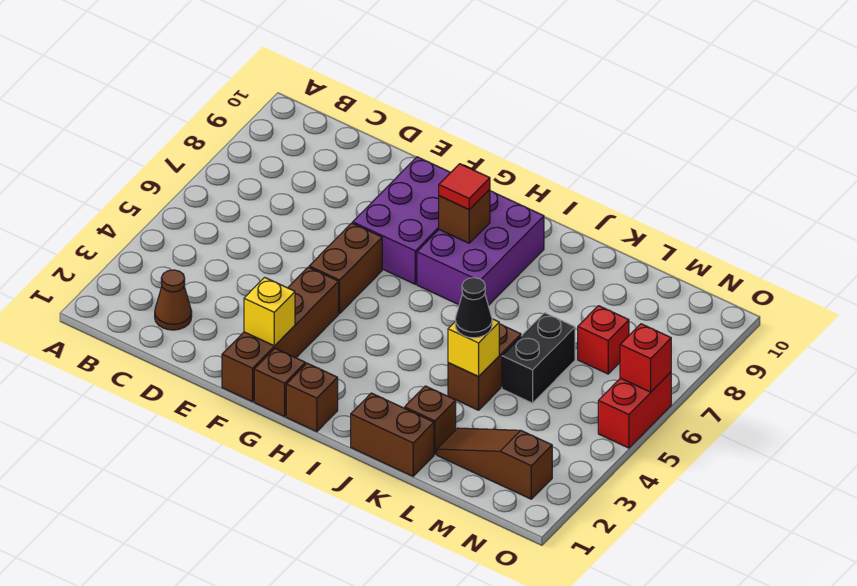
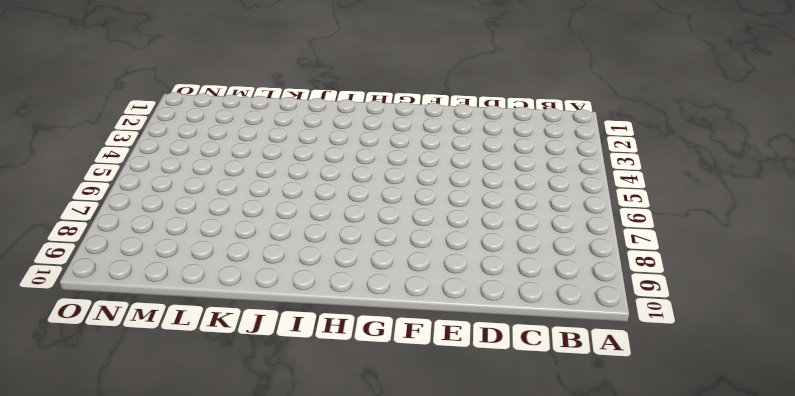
none -> brown 1x1 cone [155,270,192,330]
none -> brown 1x4 brick [222,267,339,402]
none -> brown 1x2 brick [309,223,382,313]

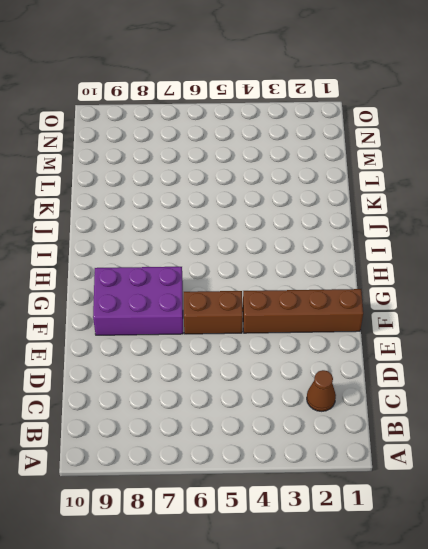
none -> brown 1x1 brick [254,348,306,417]
none -> brown 1x1 brick [286,363,338,432]
none -> purple 2x3 brick [417,191,544,306]

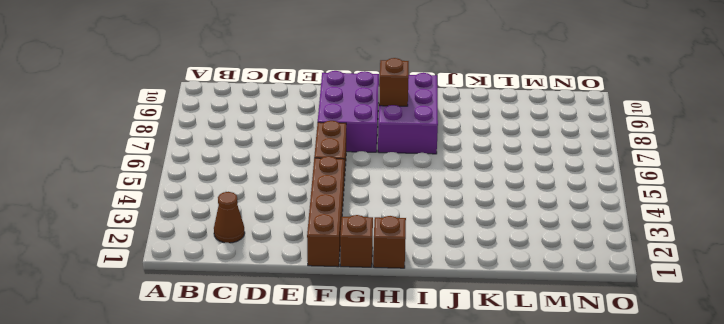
none -> brown 1x2 brick [351,393,434,476]
none -> brown 1x1 brick [405,386,456,454]
none -> brown 1x2 brick [448,324,521,410]

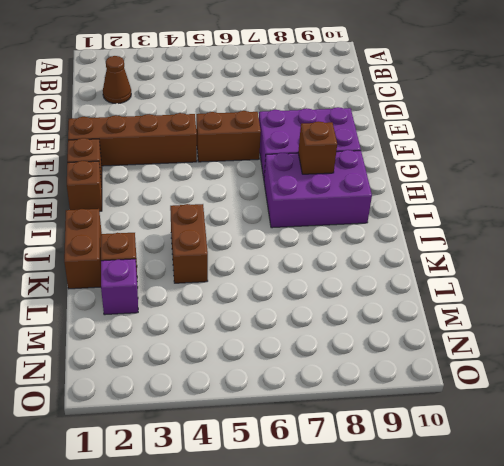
brown 1x2 brick [170,204,208,283] -> brown 1x2 brick turned to [448,324,521,410]
purple 1x1 brick [101,259,138,315] -> brown 1x3 slope [437,428,552,499]
none -> black 1x2 brick [502,313,575,403]
none -> red 1x1 brick [578,306,629,374]
none -> red 1x2 brick [598,372,671,448]

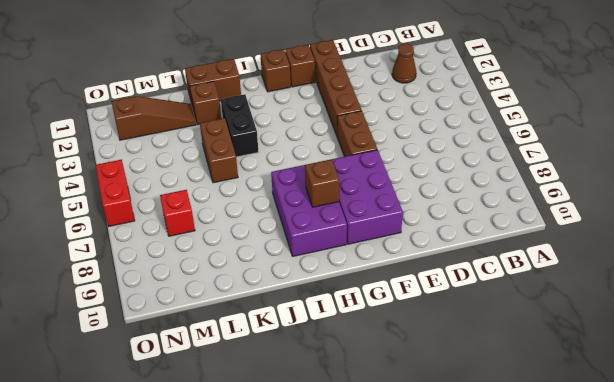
black 1x2 brick [221,94,258,157] -> black 1x2 brick moved to [502,313,575,403]
none -> yellow 1x1 brick [244,277,295,346]
none -> yellow 1x1 brick [448,319,499,377]
none -> red 1x1 brick [620,324,671,392]

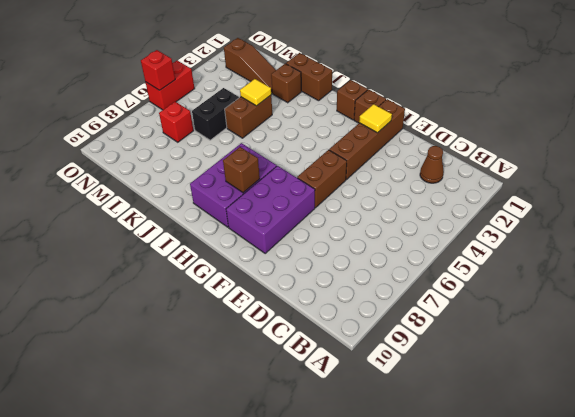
yellow 1x1 tile [359,104,392,133] -> yellow 1x1 brick [244,277,295,346]
yellow 1x1 tile [240,79,271,106] -> yellow 1x1 brick [448,319,499,377]
none -> red 1x1 tile [439,164,490,210]
none -> black 1x1 cone [455,278,492,338]

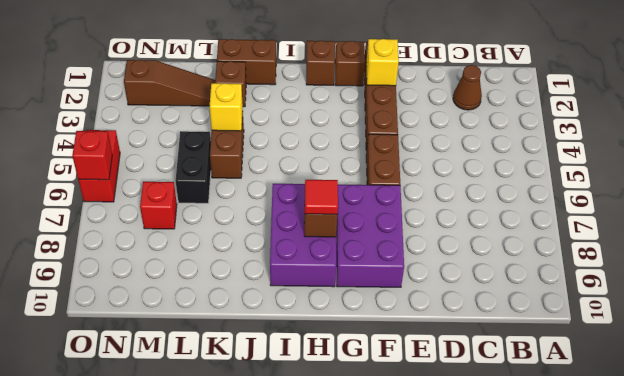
none -> black 1x1 cone [455,278,492,338]

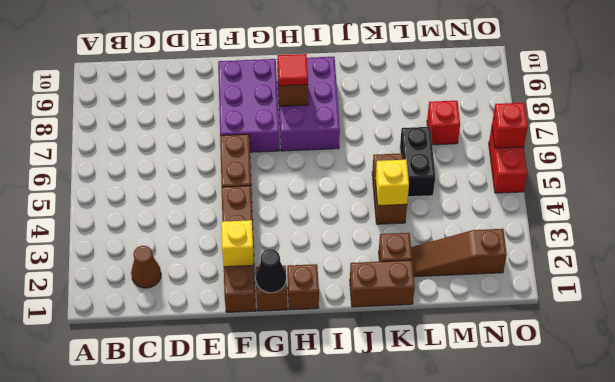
black 1x1 cone [256,249,286,293] -> black 1x1 cone moved to [455,278,492,338]

